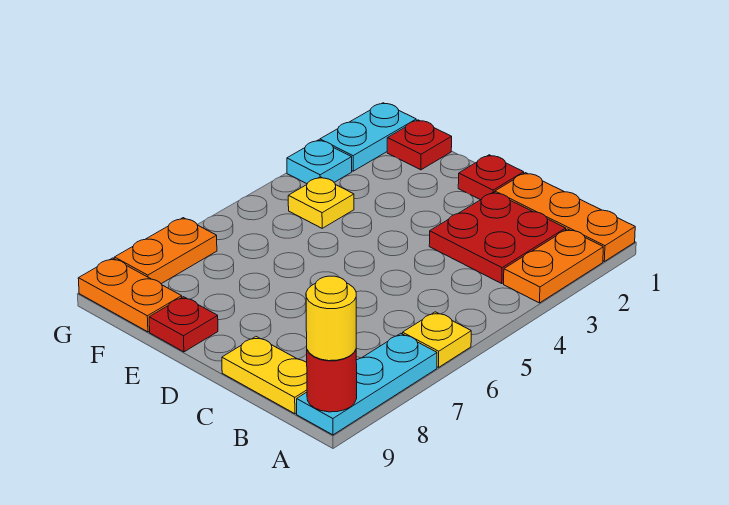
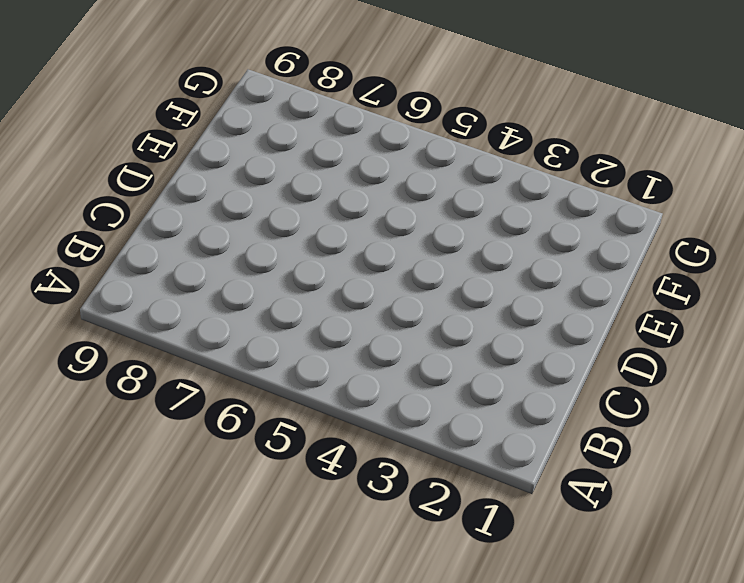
none -> orange 1x3 plate [495,173,635,261]
none -> orange 1x2 plate [504,229,603,303]
none -> yellow 1x1 plate [403,312,471,367]

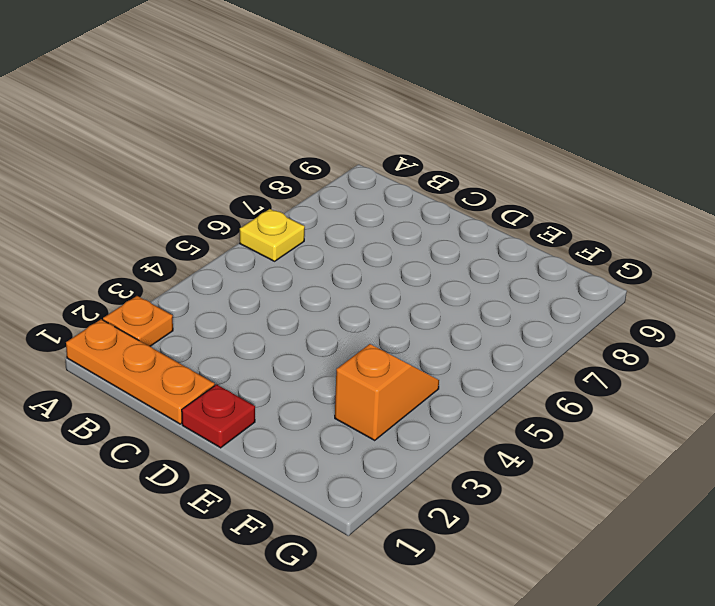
orange 1x1 plate [103,296,173,346] -> orange 1x2 plate [504,229,603,303]
orange 1x2 slope [335,344,439,440] -> yellow 1x1 plate [288,177,354,228]
none -> cyan 1x3 plate [297,333,437,435]
none -> red 2x2 plate [429,192,566,283]
none -> yellow 1x2 plate [222,337,307,414]

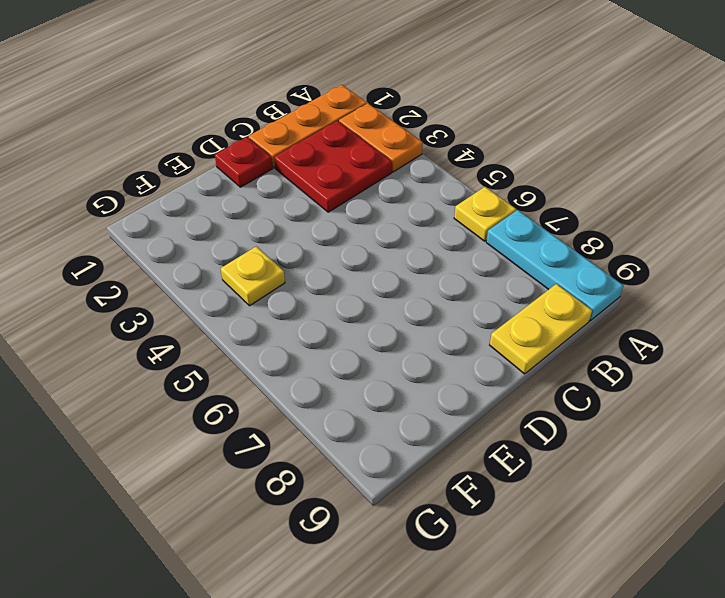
none -> red 1x1 plate [149,297,218,352]
none -> red 1x1 plate [387,120,452,170]
none -> orange 1x2 plate [78,258,182,332]

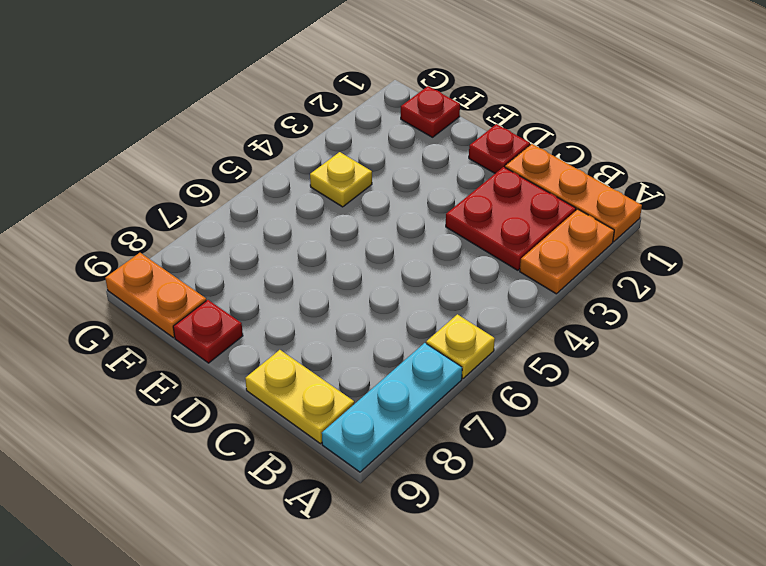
none -> cyan 1x2 plate [320,103,416,171]
none -> cyan 1x1 plate [287,140,352,184]
none -> orange 1x2 plate [114,218,217,284]

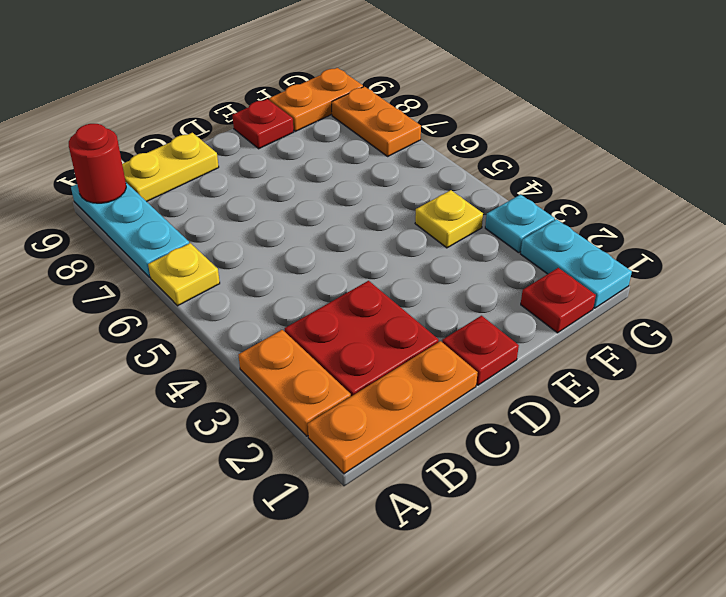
none -> yellow 1x1 round brick [306,276,356,361]

